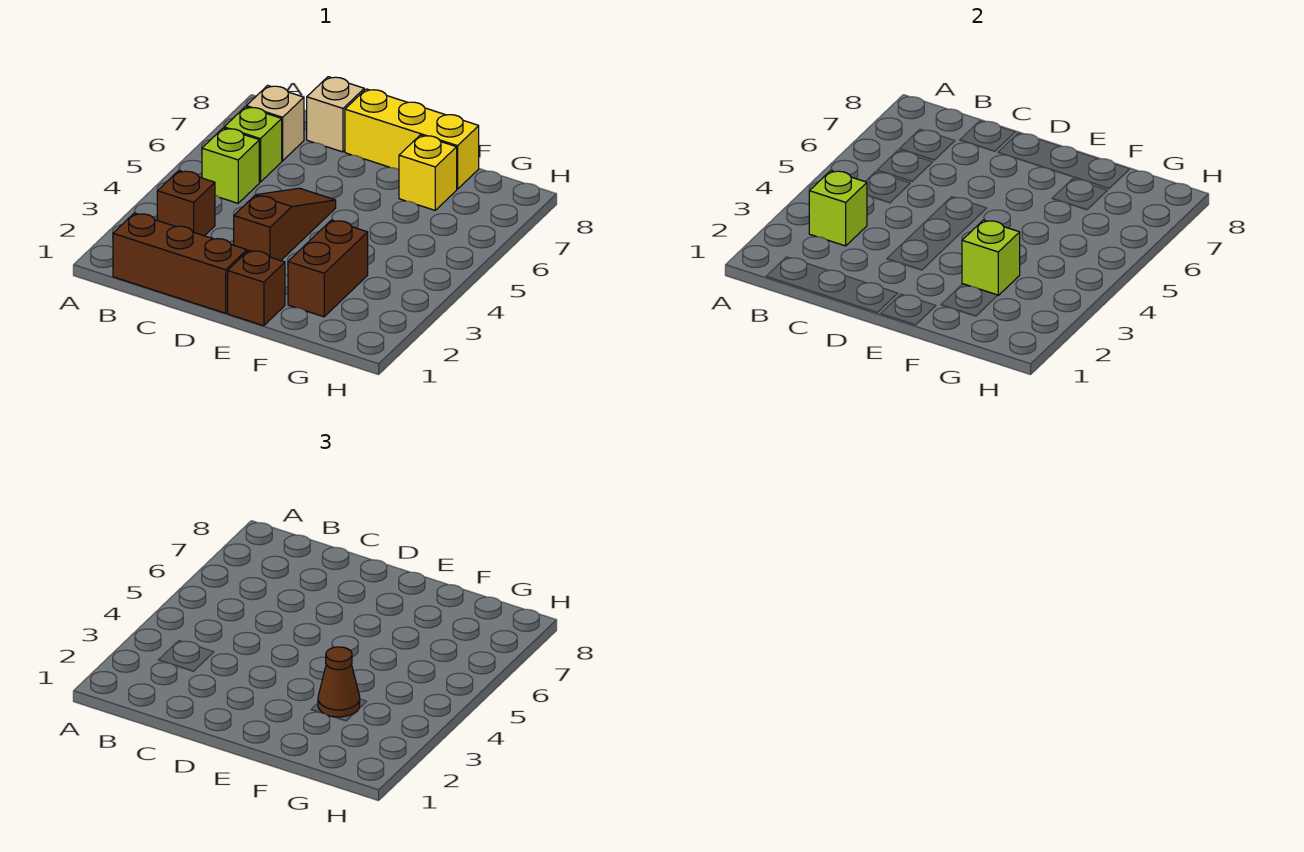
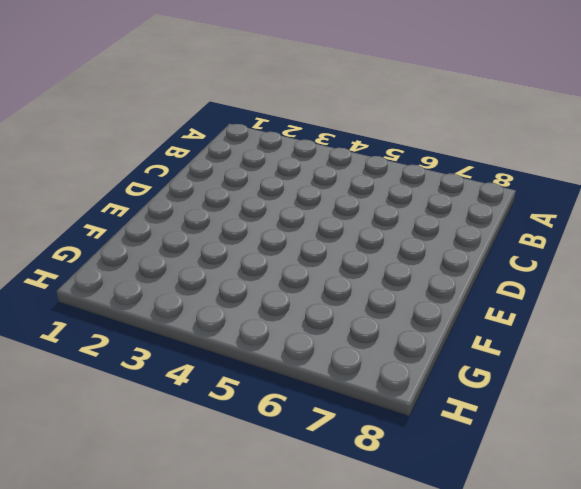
none -> brown 1x3 brick [113,213,247,313]
none -> brown 1x1 brick [157,171,215,236]
none -> lime 1x1 brick [202,128,259,203]

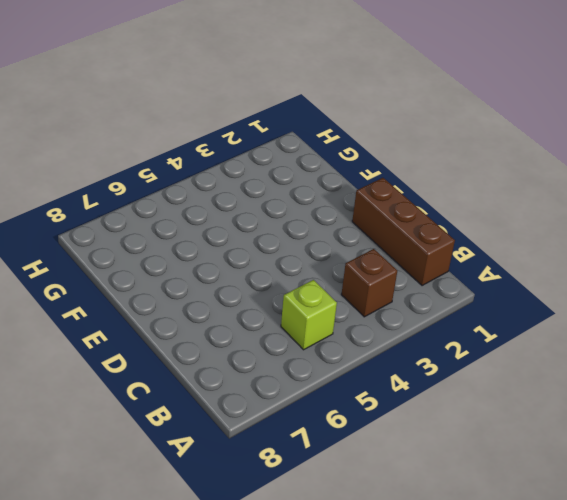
none -> lime 1x1 brick [224,107,282,182]
none -> tan 1x1 brick [246,85,304,161]
none -> tan 1x1 brick [307,77,364,152]

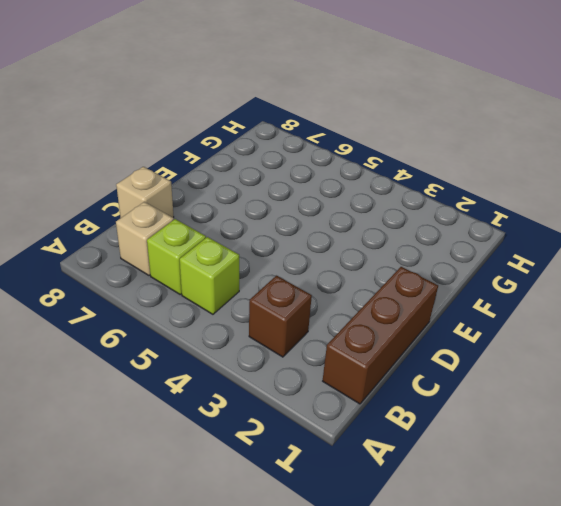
none -> brown 1x3 slope [234,188,336,261]
none -> yellow 1x3 brick [345,89,479,189]
none -> brown 1x1 brick [228,250,285,326]

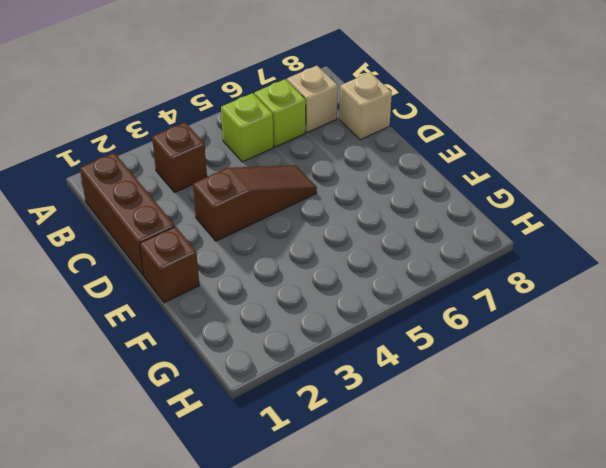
none -> yellow 1x3 brick [345,89,479,189]
none -> brown 1x2 brick [288,220,368,317]
none -> yellow 1x1 brick [399,135,457,210]

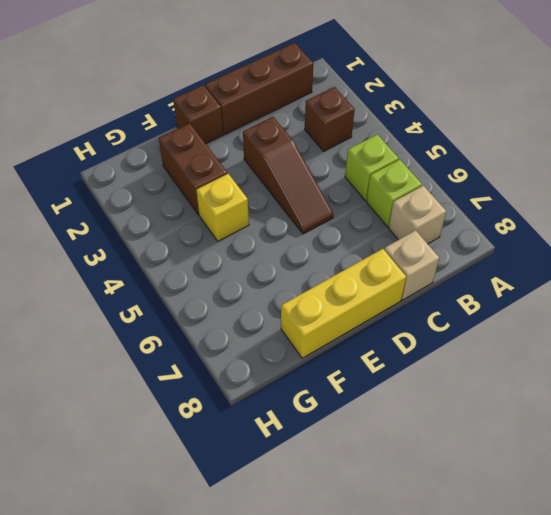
yellow 1x1 brick [196,174,249,241] -> yellow 1x1 brick moved to [399,135,457,210]
none -> lime 1x1 brick [809,171,867,246]
none -> lime 1x1 brick [962,220,1020,295]
none -> brown 1x1 cone [318,647,360,717]

